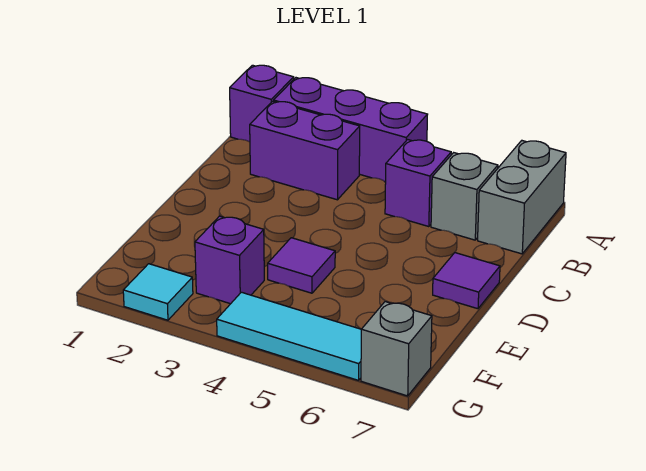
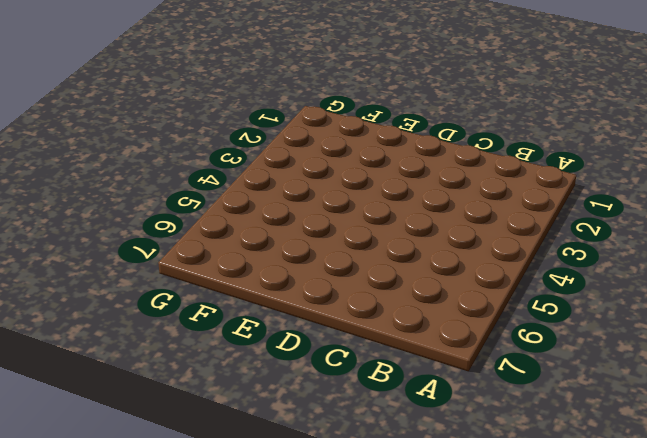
none -> purple 1x1 brick [230,65,294,142]
none -> purple 1x3 brick [274,78,428,182]
none -> grey 1x2 brick [478,141,566,254]

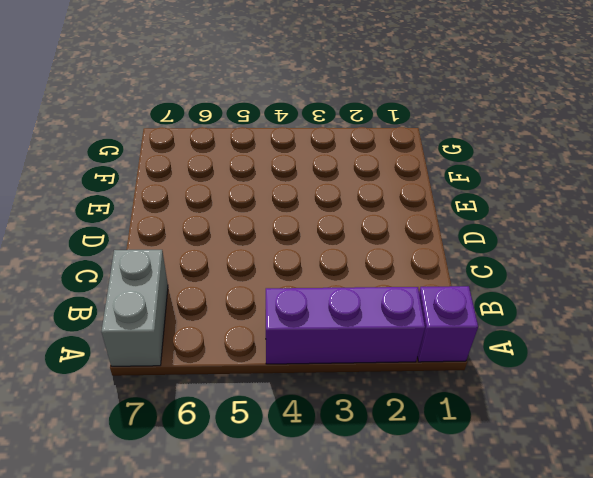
none -> purple 1x2 brick [250,101,360,200]
none -> purple 1x1 brick [385,140,451,227]
none -> grey 1x1 brick [431,153,498,240]

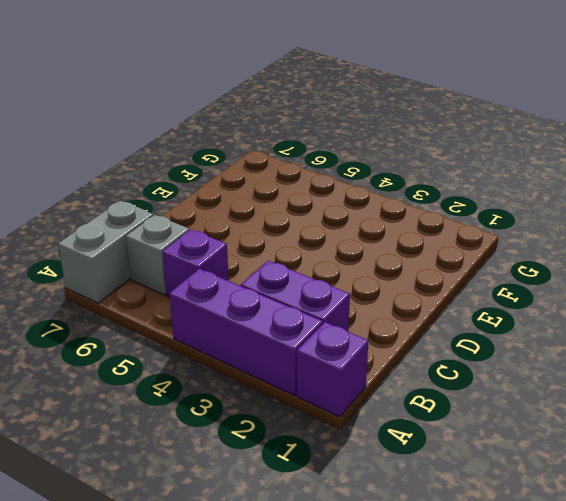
none -> purple 1x1 tile [433,253,500,309]
none -> purple 1x1 tile [268,238,335,293]
none -> purple 1x1 brick [195,216,264,304]

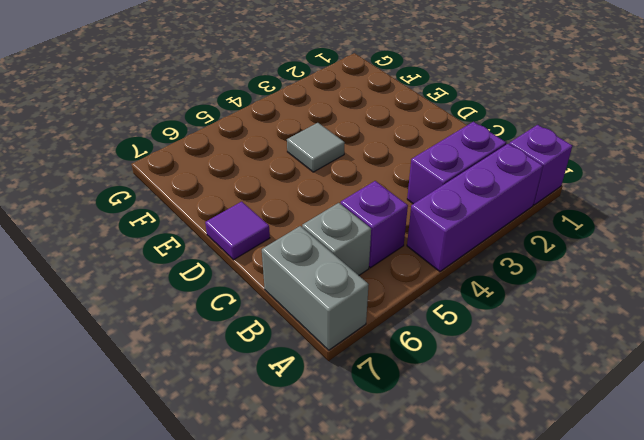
grey 1x1 tile [287,123,345,172] -> purple 1x1 tile [268,238,335,293]
none -> purple 1x1 brick [195,216,264,304]
none -> cyan 1x1 tile [123,264,193,320]
none -> cyan 1x3 tile [217,292,361,380]

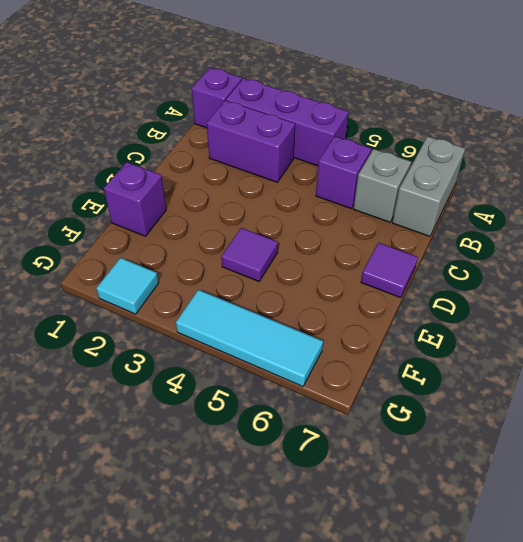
purple 1x1 brick [104,162,166,236] -> purple 1x1 brick moved to [195,216,264,304]
none -> grey 1x1 brick [361,302,432,396]

